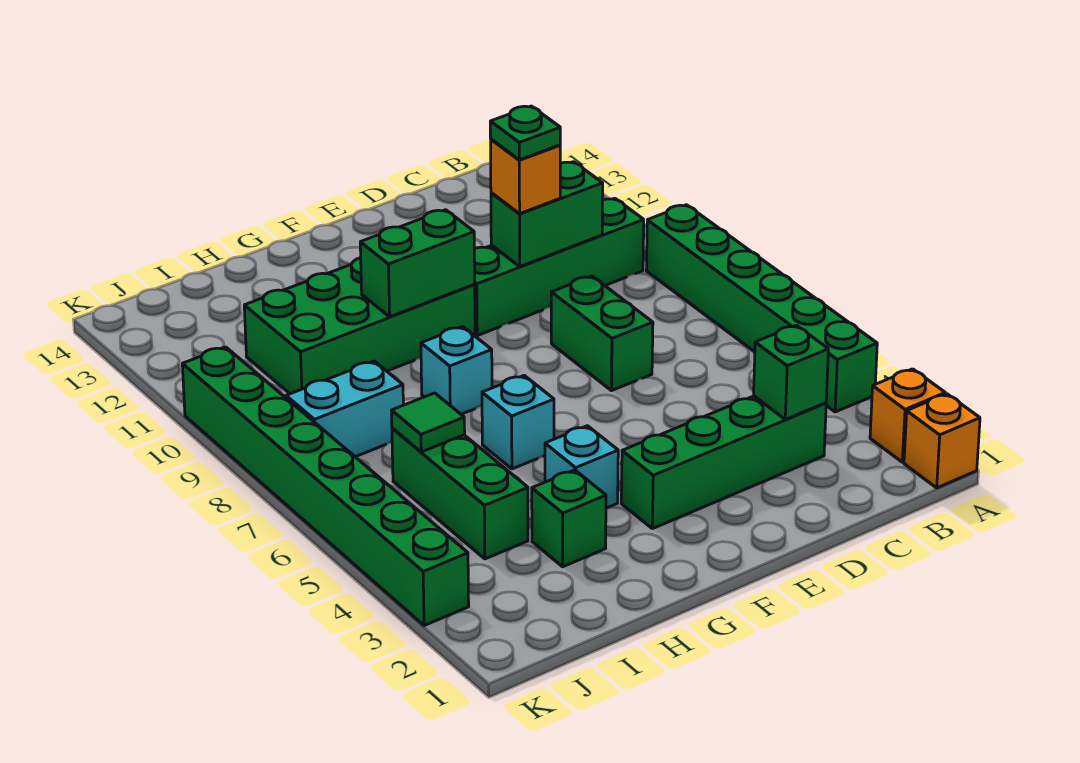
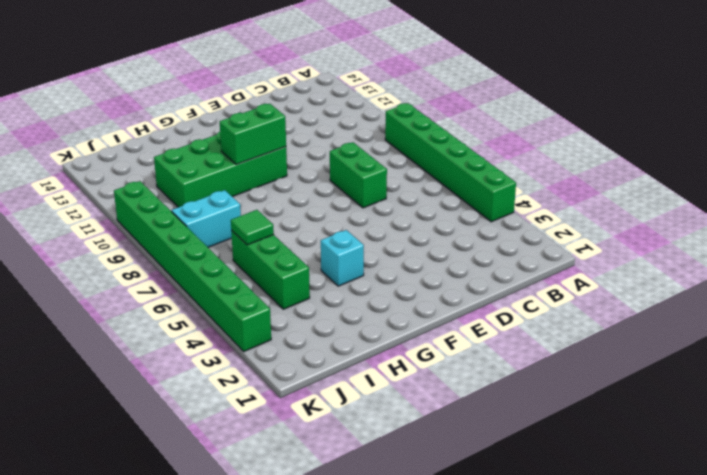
none -> orange 1x1 brick [904,394,980,488]
none -> orange 1x1 brick [870,369,945,462]
none -> green 1x4 brick [474,198,644,336]

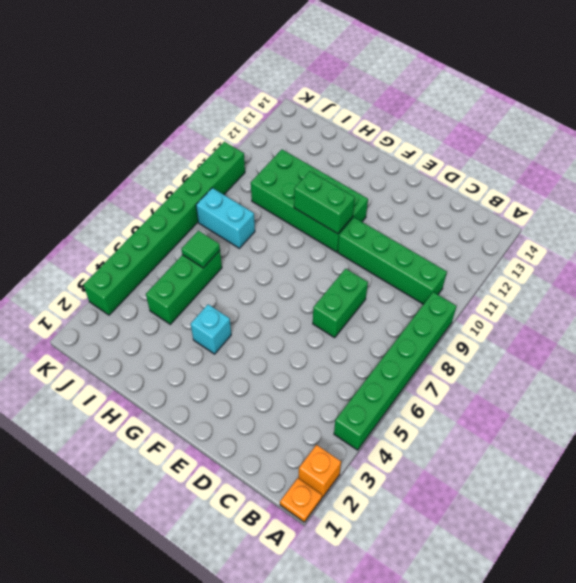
orange 1x1 plate [280,478,322,522] -> orange 1x1 brick [904,394,980,488]
none -> green 1x4 brick [621,396,826,529]
none -> cyan 1x1 brick [482,376,554,469]
none -> cyan 1x1 brick [421,327,492,414]

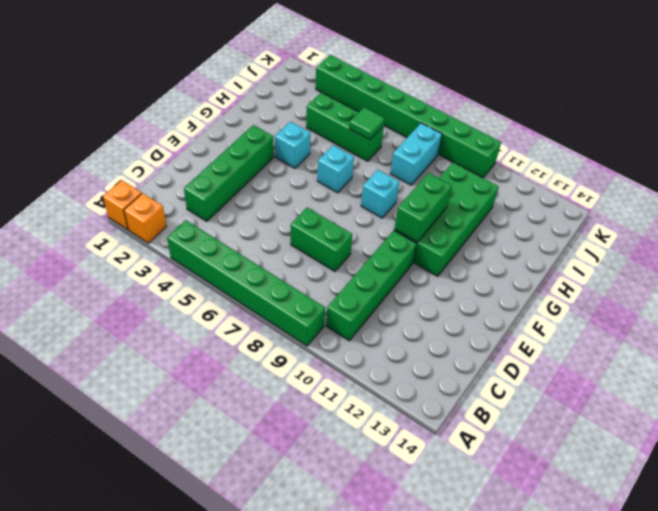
none -> green 1x1 brick [532,470,606,567]
none -> green 1x1 brick [754,325,828,419]
none -> green 1x2 brick [491,162,603,267]

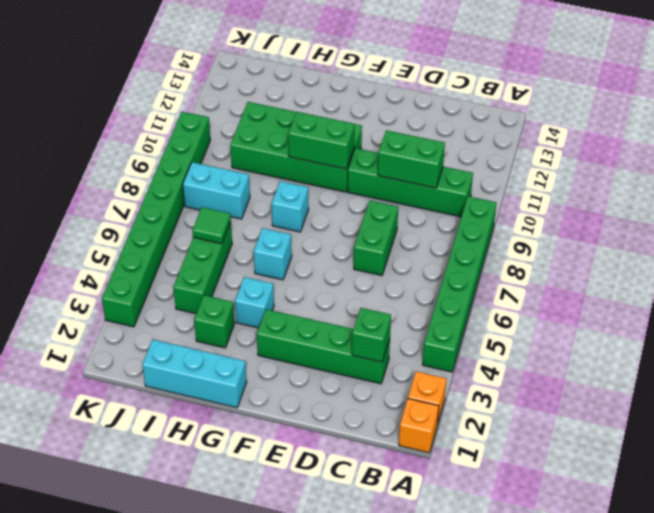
cyan 1x3 brick [142,339,247,408] -> none
none -> orange 1x1 brick [491,139,560,214]
none -> green 1x1 plate [490,106,560,160]

